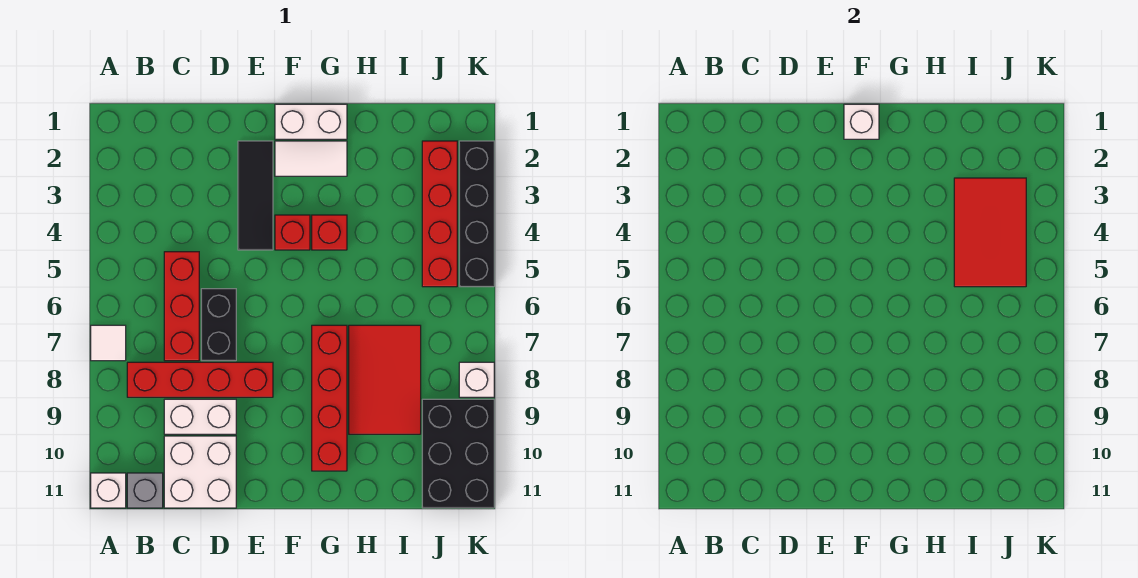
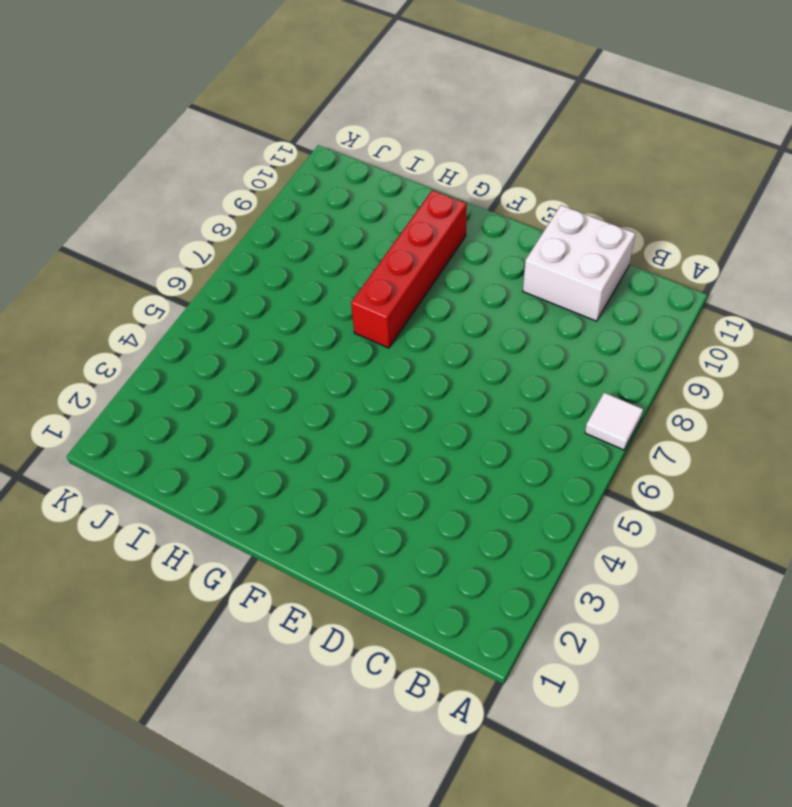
none -> white 1x1 brick [91,473,126,508]
none -> red 1x4 brick [127,362,273,397]
none -> grey 1x1 brick [127,473,163,508]

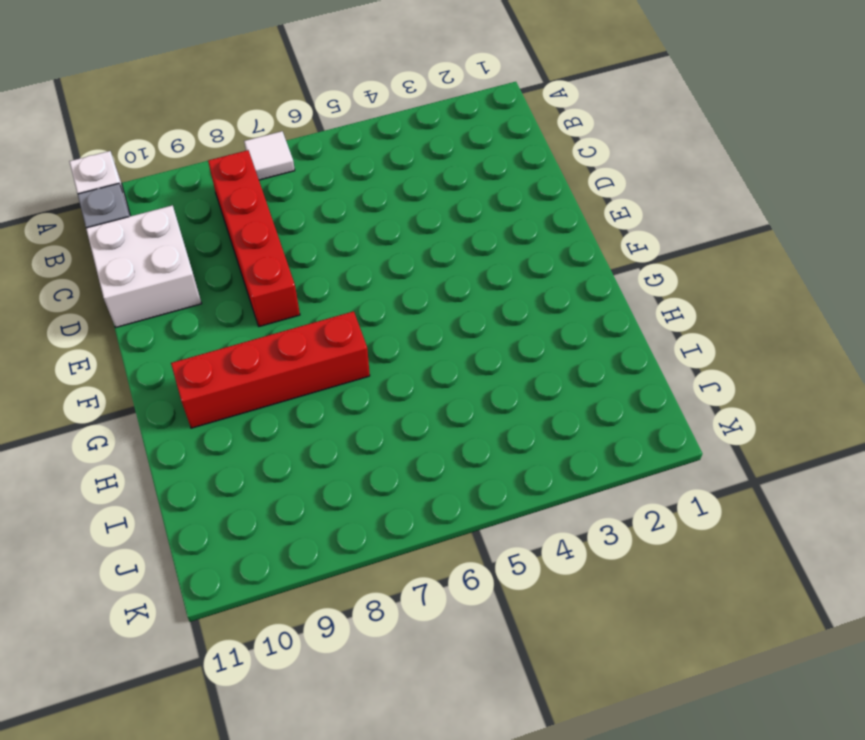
none -> red 1x3 brick [164,252,199,361]
none -> white 1x2 brick [164,399,236,434]
none -> black 1x2 brick [201,289,236,361]

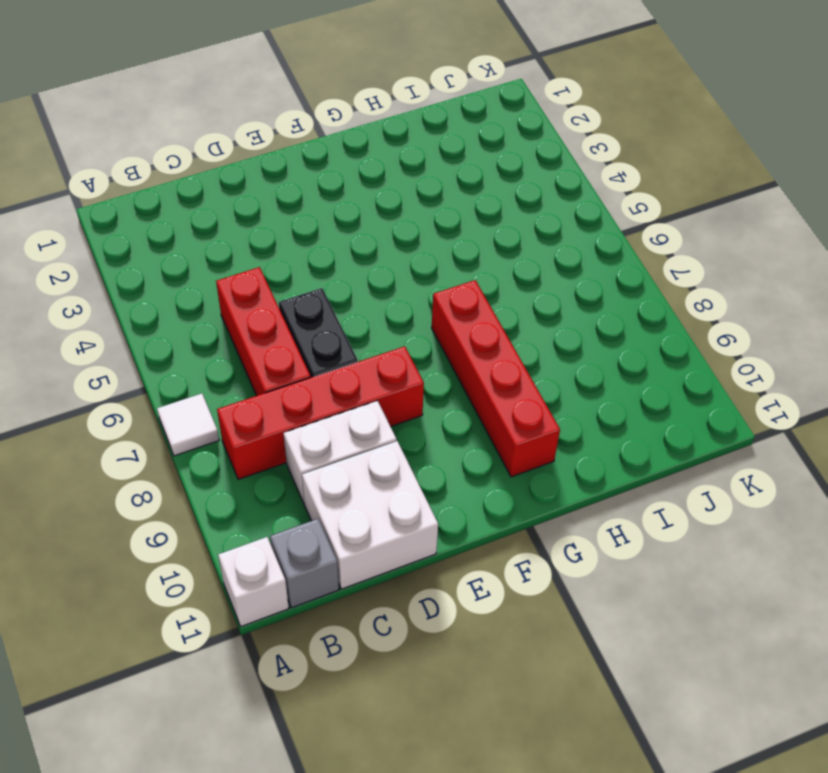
none -> black 1x3 tile [238,141,273,250]
none -> white 1x2 brick [275,104,347,139]
none -> white 1x2 tile [275,141,347,176]

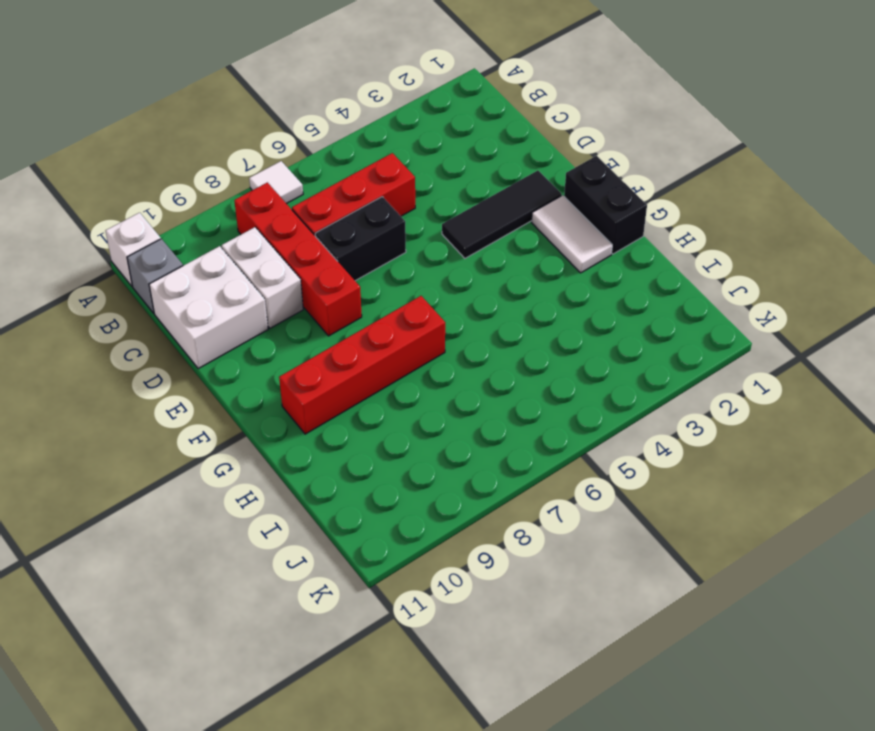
black 1x2 brick [564,156,647,254] -> white 1x2 brick [275,104,347,139]
none -> red 1x1 brick [275,215,310,250]
none -> red 1x1 brick [312,215,347,250]
none -> red 2x3 tile [349,325,421,434]

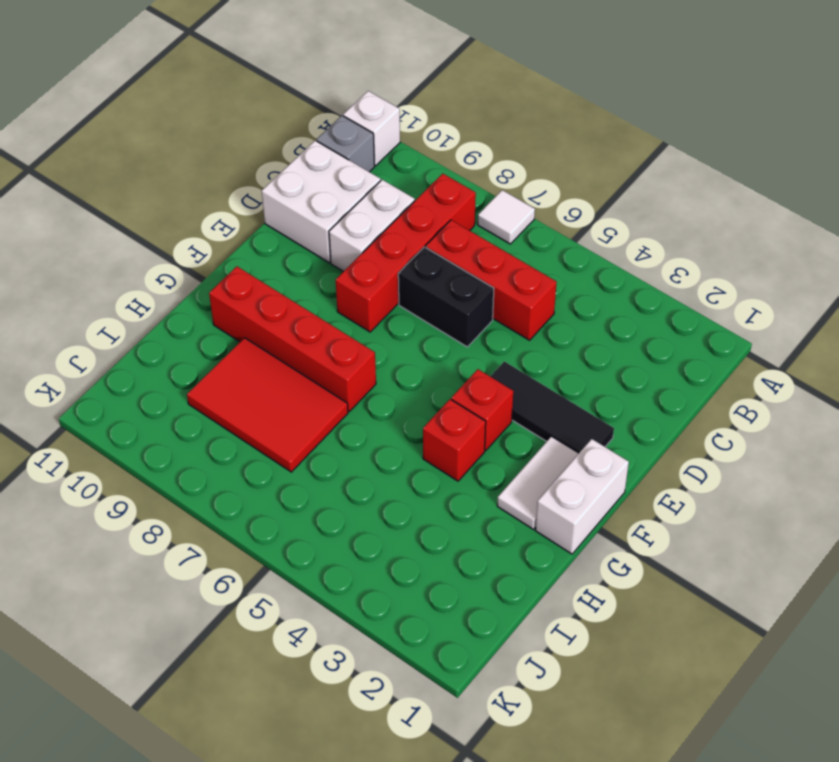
none -> red 1x4 brick [422,141,457,287]
none -> black 2x3 brick [422,399,494,508]
none -> black 1x4 brick [459,141,494,287]

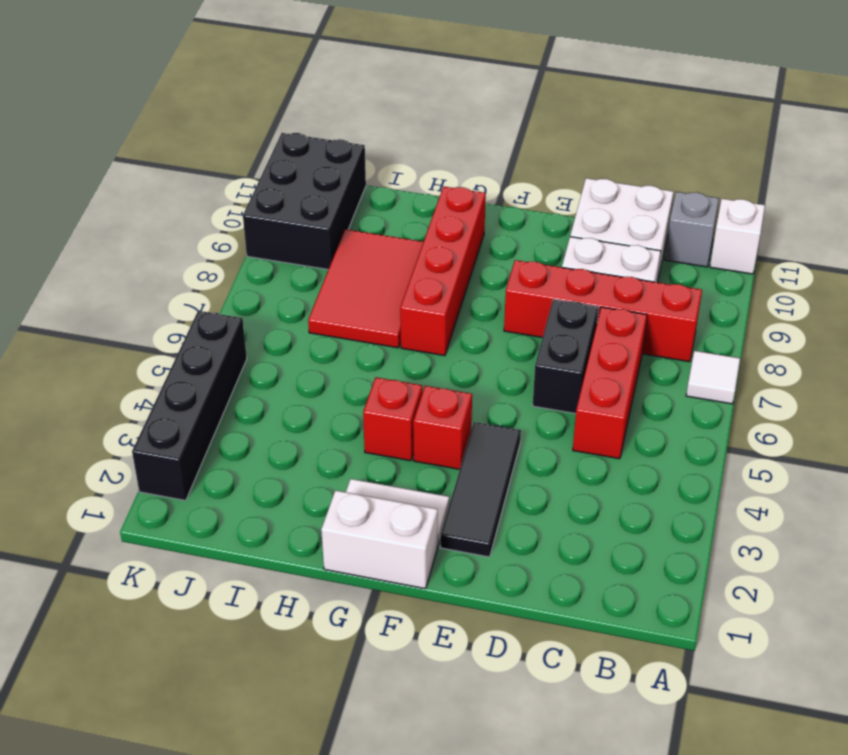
none -> red 1x4 brick [422,141,457,287]
none -> white 1x1 brick [459,362,494,397]
none -> white 1x1 brick [844,104,879,139]

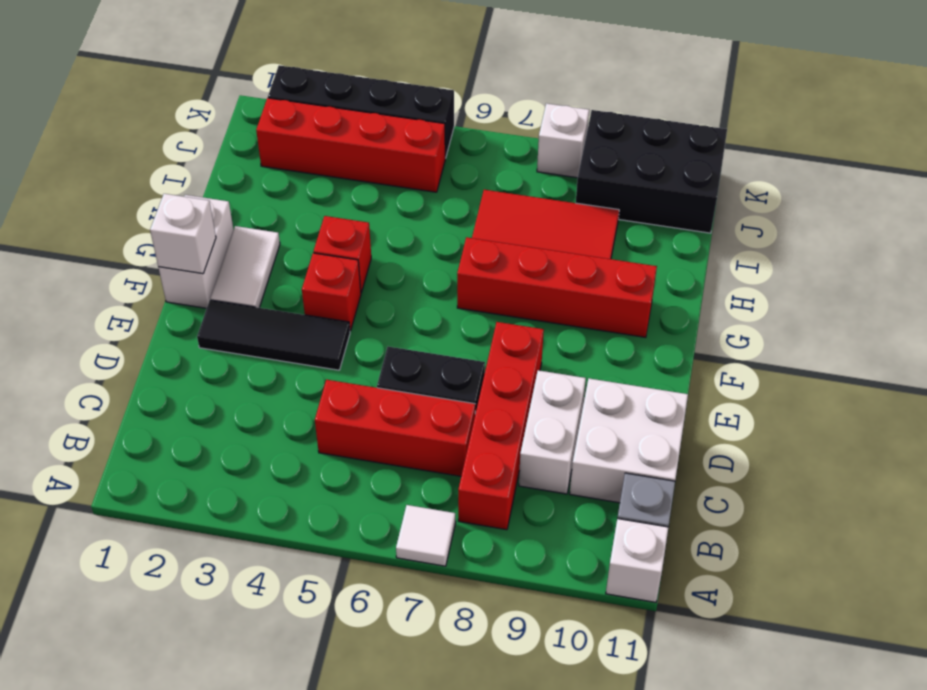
none -> red 2x3 tile [954,178,1026,287]

